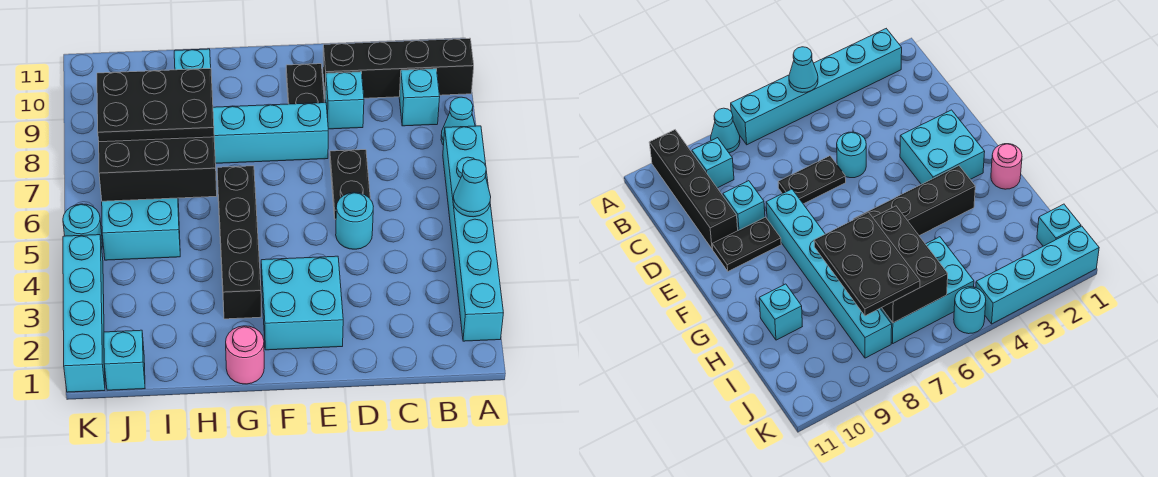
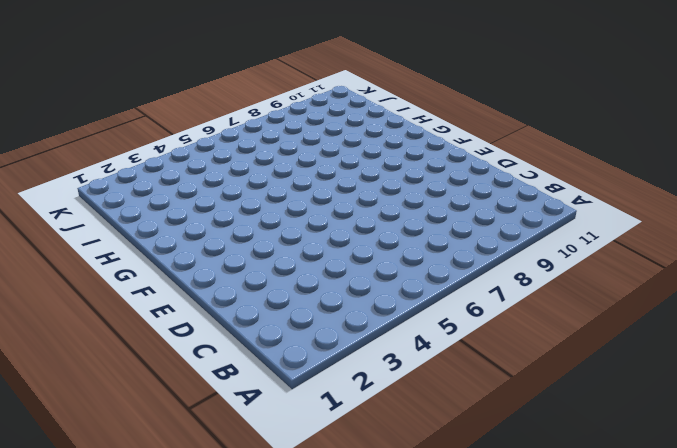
none -> cyan 1x6 brick [443,126,503,341]
none -> cyan 1x1 cone [441,97,475,145]
none -> black 1x4 brick [323,38,474,98]

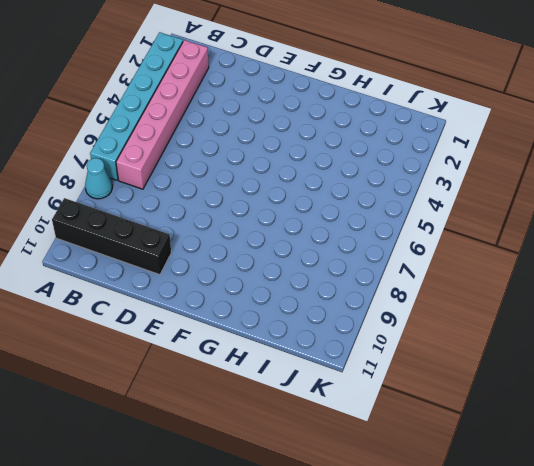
pink 1x6 brick [116,40,209,189] -> none
none -> cyan 1x1 brick [399,69,440,126]
none -> cyan 1x1 round brick [336,192,373,249]
none -> black 1x2 plate [330,150,370,219]

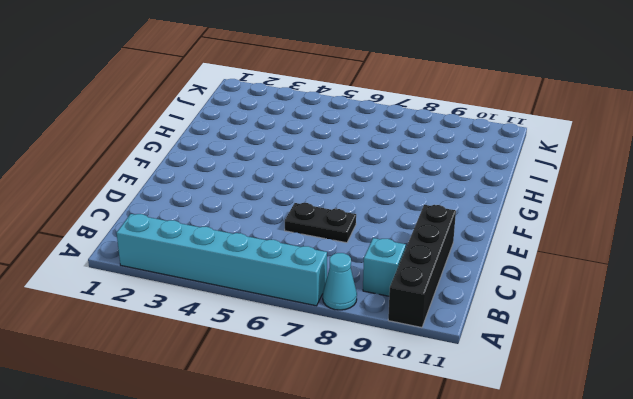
none -> cyan 1x1 round brick [336,192,373,249]
none -> cyan 1x1 brick [325,72,364,129]
none -> cyan 2x2 brick [261,256,343,350]

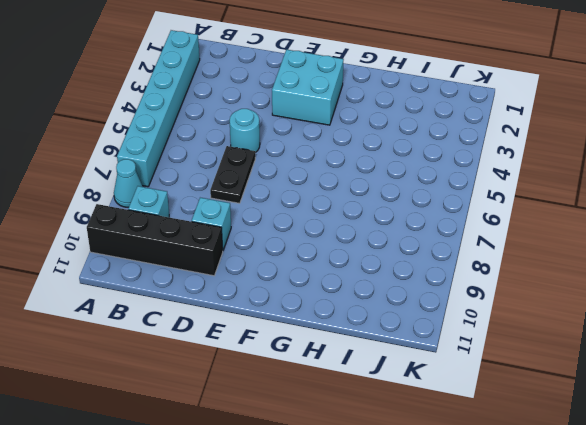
none -> cyan 1x6 brick [213,103,328,163]
none -> black 1x2 plate [286,64,324,104]
none -> pink 1x1 round brick [226,326,264,384]

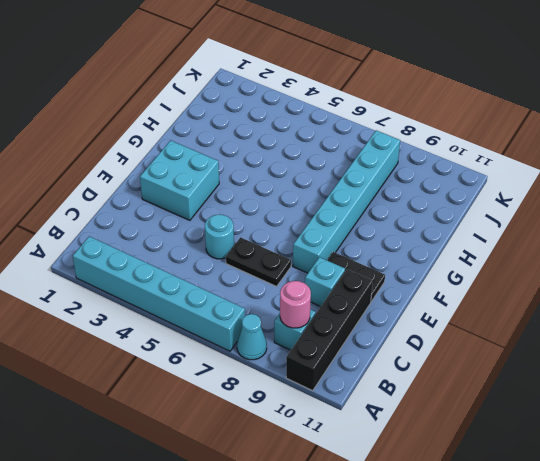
pink 1x1 round brick [280,281,311,328] -> pink 1x1 round brick moved to [226,326,264,384]
none -> black 1x4 brick [217,166,261,319]
none -> cyan 1x1 brick [174,49,211,70]
none -> cyan 2x3 brick [102,198,180,260]

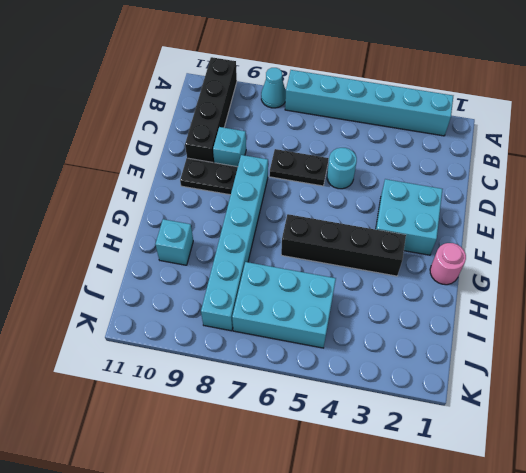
none -> cyan 1x1 brick [399,69,440,126]
none -> cyan 1x1 brick [104,330,145,390]
none -> cyan 1x4 brick [63,235,105,392]

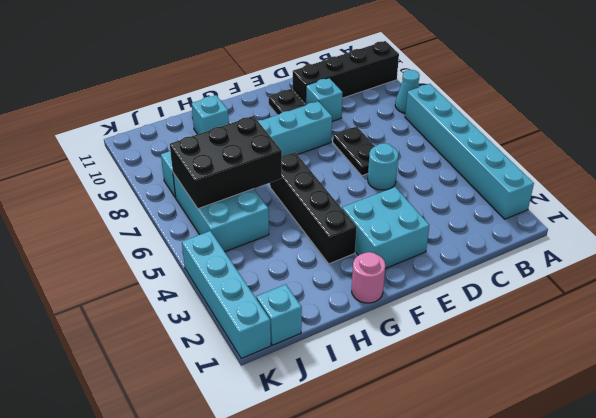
none -> cyan 1x1 brick [399,69,440,126]
none -> cyan 1x1 round brick [63,204,103,247]
none -> cyan 1x1 cone [453,159,491,217]

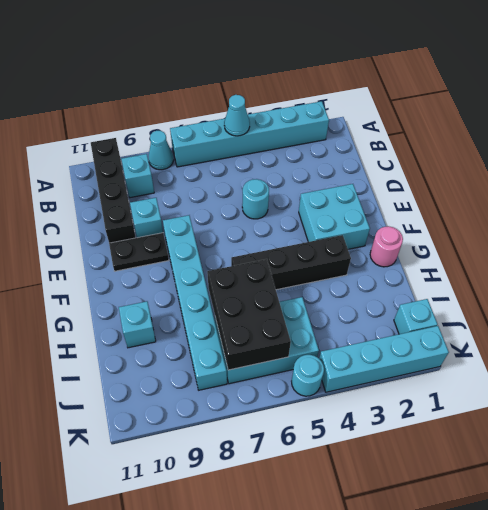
none -> black 1x2 plate [330,150,370,219]
none -> black 2x3 plate [97,68,214,142]

